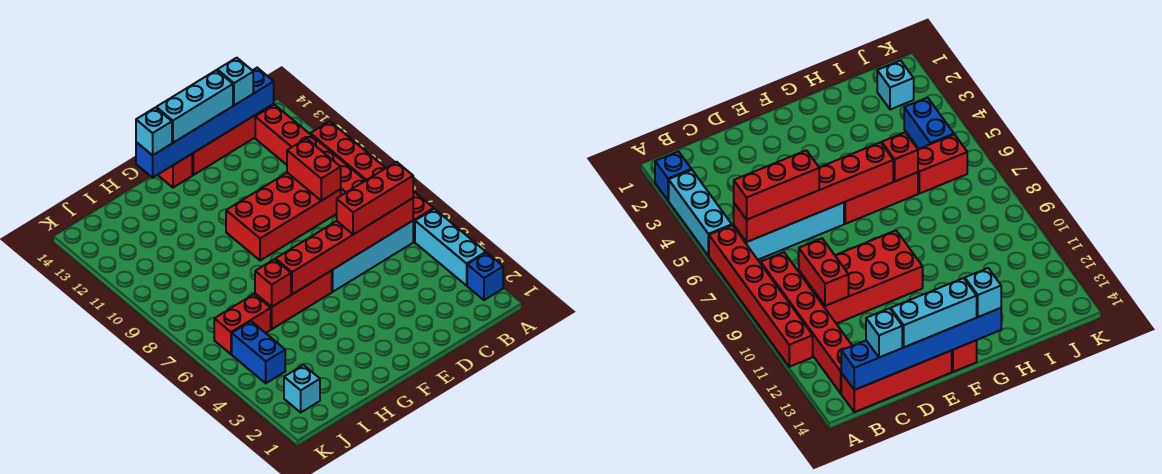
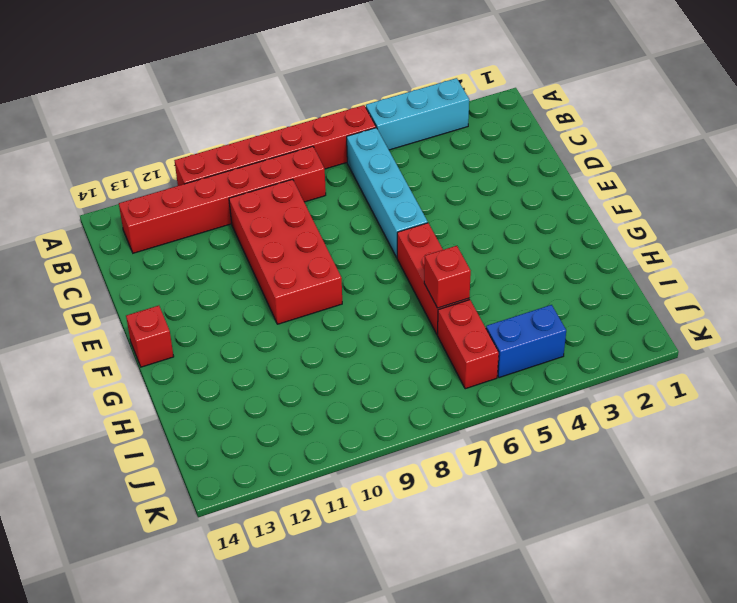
none -> blue 1x1 brick [467,253,503,300]
none -> red 1x4 brick [192,104,274,175]
none -> cyan 1x1 brick [284,365,320,412]

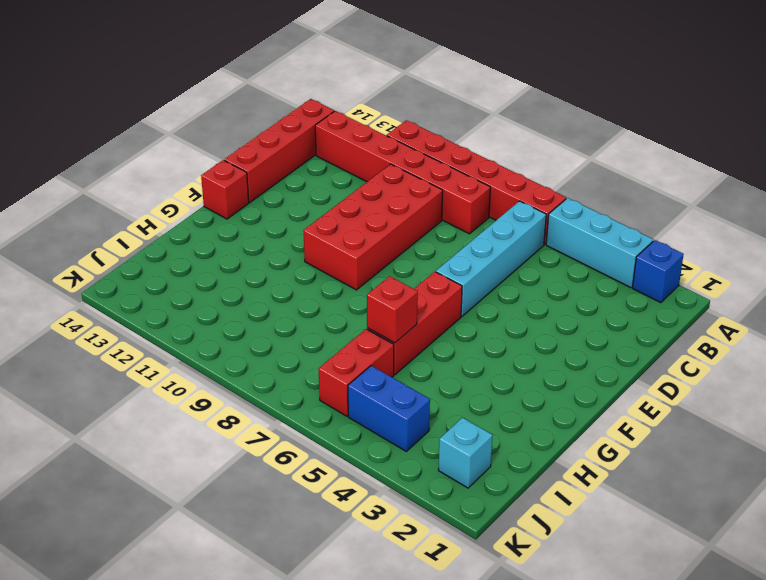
none -> red 1x6 brick [275,198,413,294]
none -> blue 1x6 brick [136,68,274,178]
none -> red 1x2 brick [287,139,341,201]

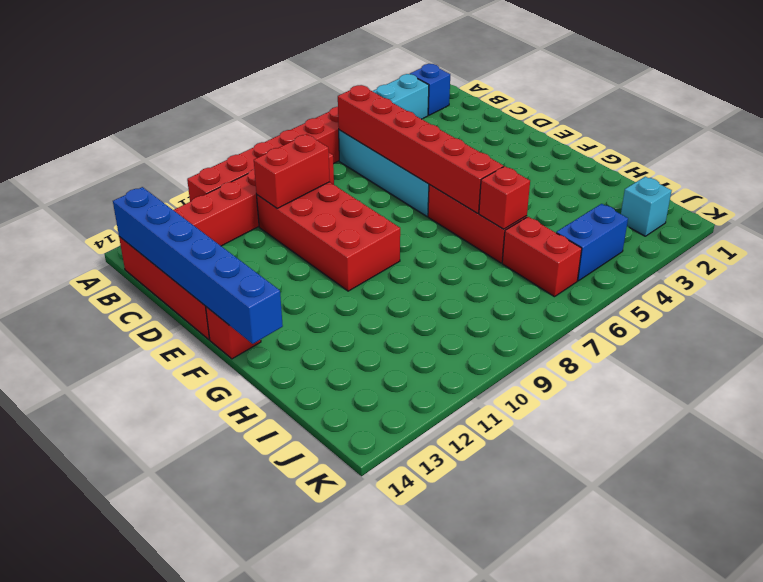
none -> red 1x3 brick [337,162,413,235]
none -> cyan 1x1 brick [217,58,253,105]
none -> cyan 1x3 brick [156,70,233,143]

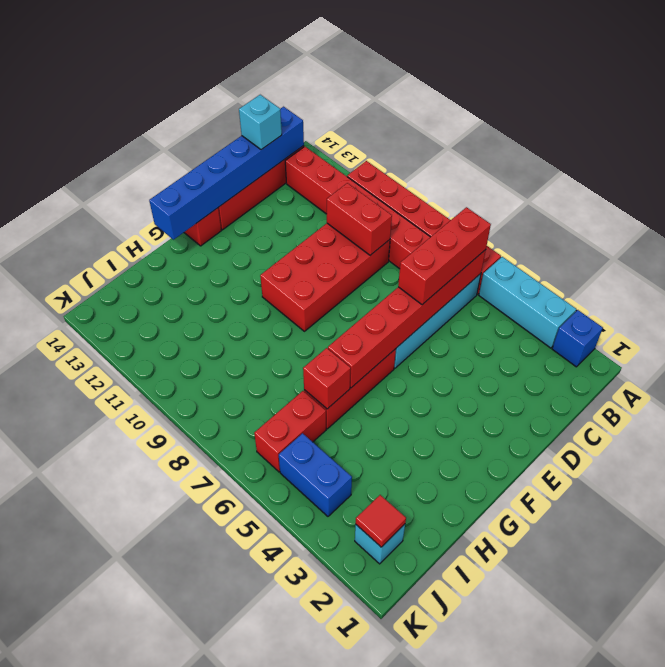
red 1x1 tile [356,495,406,547] -> none
none -> cyan 1x3 brick [156,70,233,143]
none -> cyan 1x1 brick [136,108,172,155]

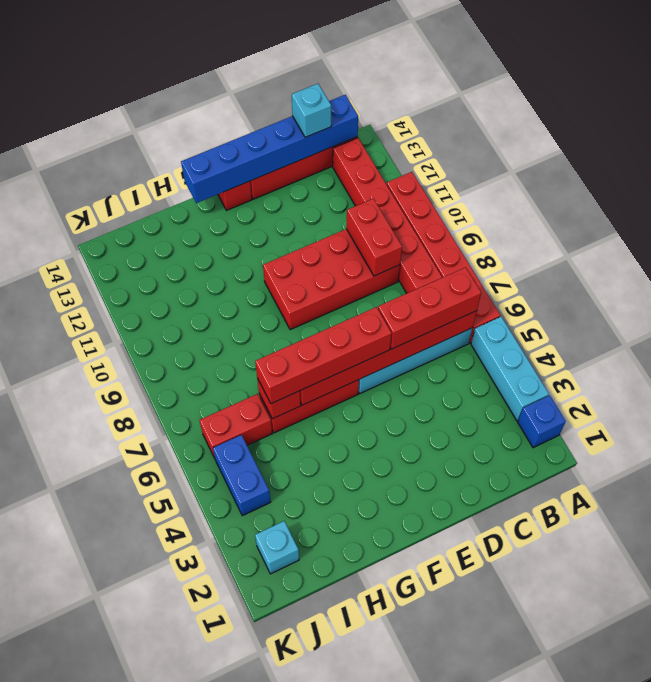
red 1x4 brick [255,307,392,404] -> none
none -> cyan 1x3 brick [156,70,233,143]
none -> cyan 1x1 brick [136,108,172,155]

